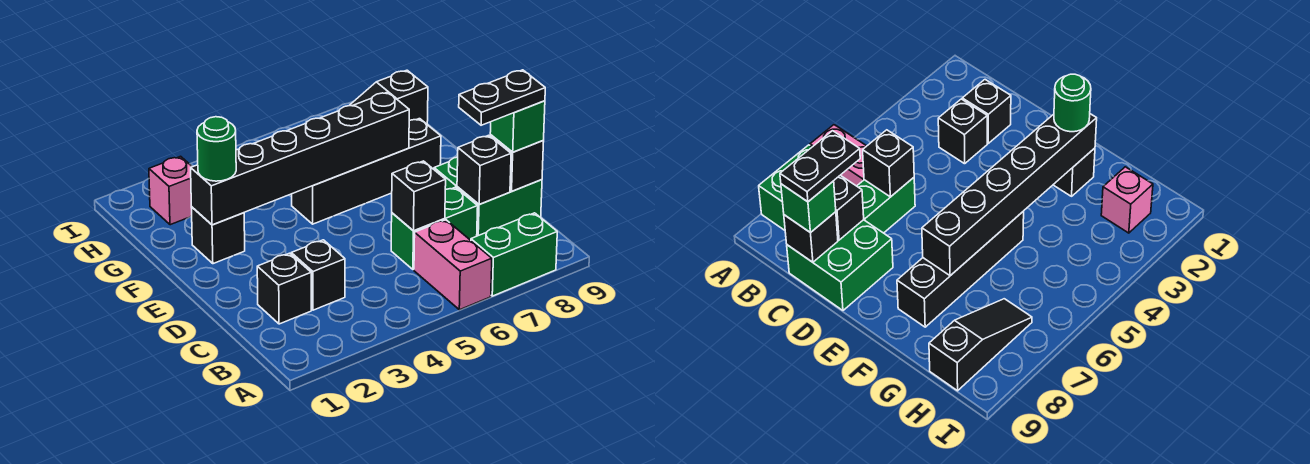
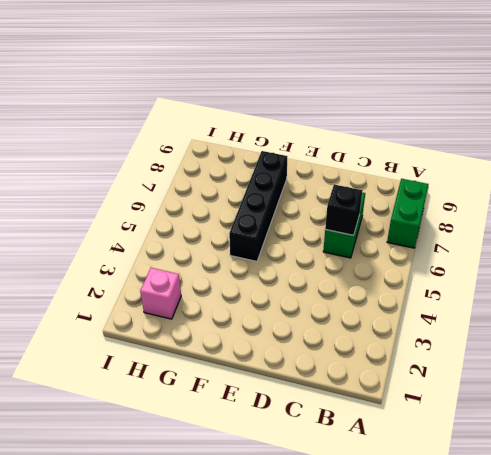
none -> pink 1x2 brick [414,220,492,310]
none -> black 1x1 brick [257,253,311,324]
none -> black 1x1 brick [291,240,345,310]

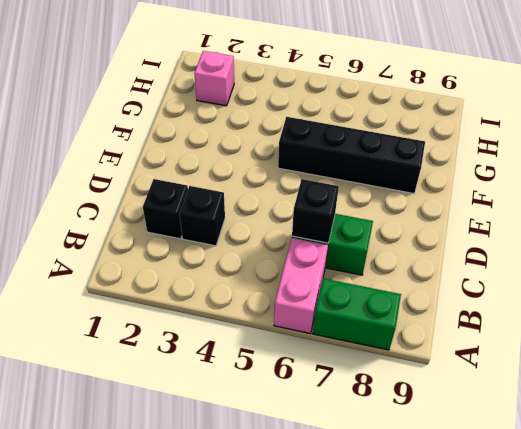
none -> green 2x2 brick [434,157,542,236]
none -> black 1x1 brick [191,207,245,264]
none -> black 1x3 slope [349,70,428,124]

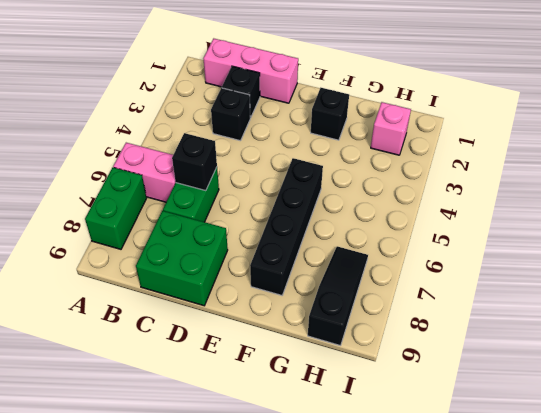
pink 1x3 brick [203,39,298,103] -> none
none -> black 1x1 brick [457,135,511,205]
none -> black 1x1 brick [490,135,544,191]
none -> black 1x6 brick [191,92,409,225]

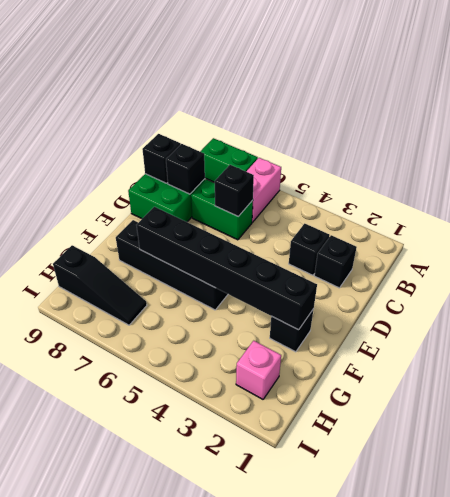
none -> green 1x1 brick [490,101,545,152]
none -> green 1x1 round brick [197,117,236,181]
none -> black 1x2 plate [459,70,545,125]

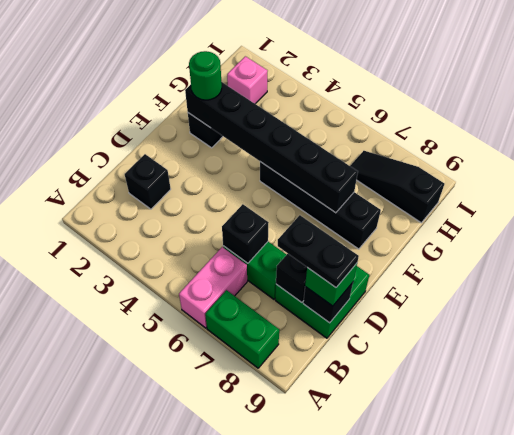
none -> black 1x1 brick [291,240,345,310]

